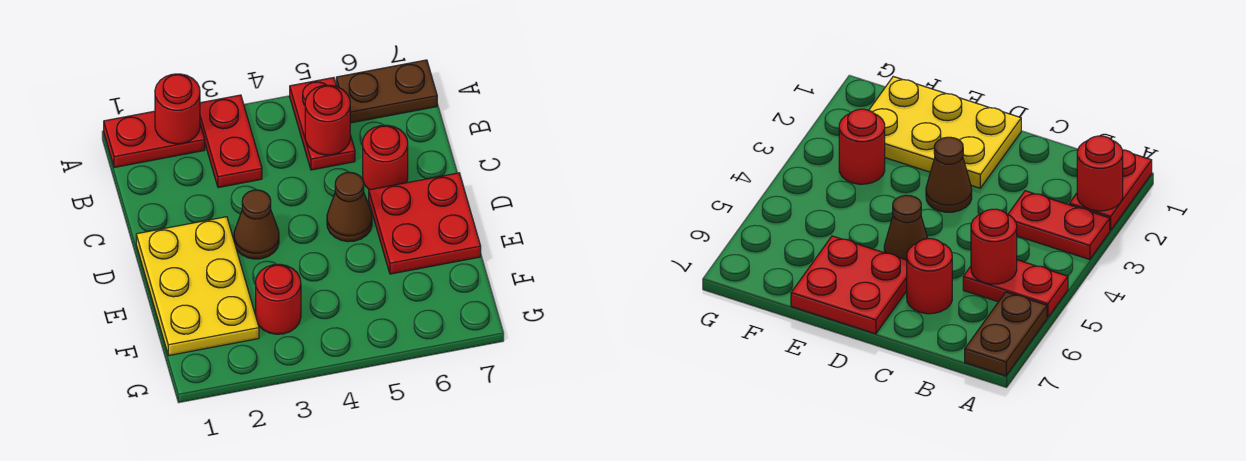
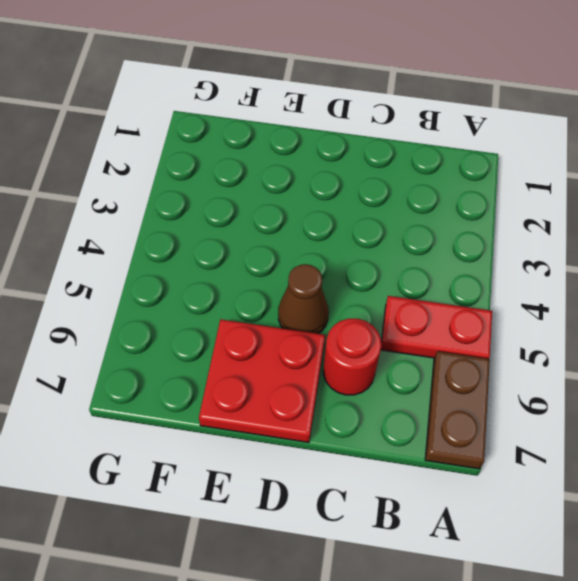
none -> red 1x2 plate [104,111,205,168]
none -> red 1x2 plate [200,95,262,188]
none -> yellow 2x3 plate [136,217,259,356]

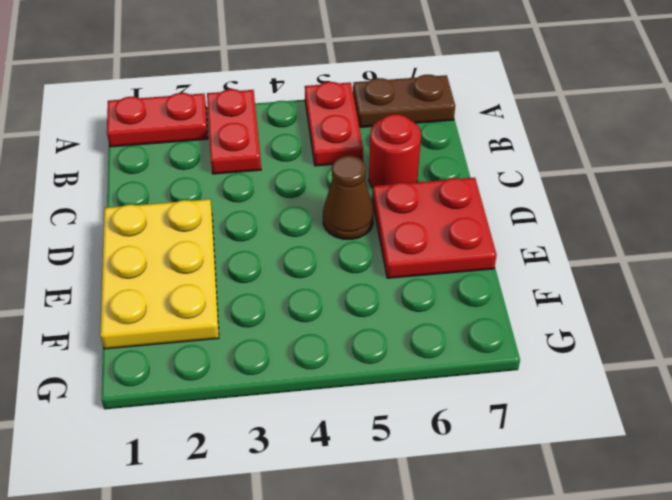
none -> brown 1x1 cone [234,190,279,259]
none -> red 1x1 round brick [256,264,301,334]
none -> red 1x1 round brick [155,74,200,144]

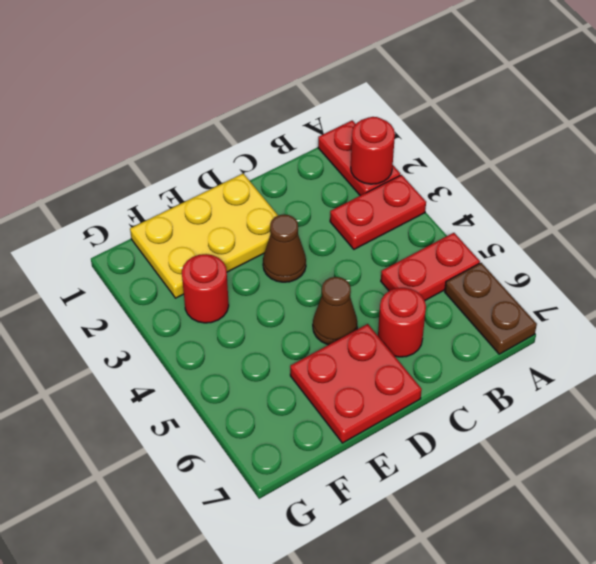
none -> red 1x1 round brick [305,85,350,155]

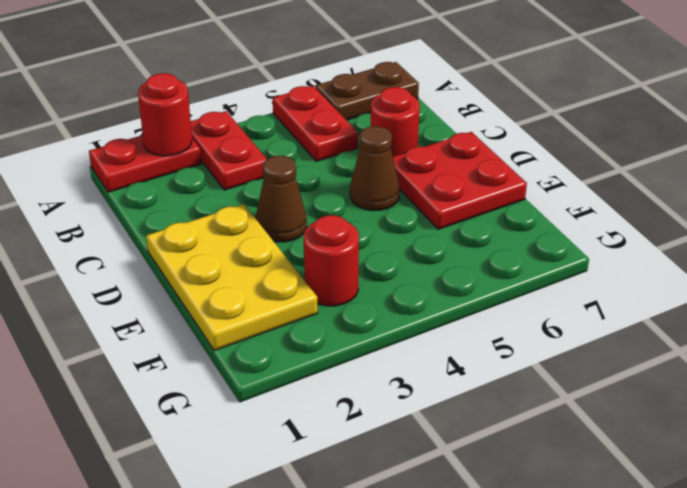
none -> red 1x1 round brick [305,85,350,155]

